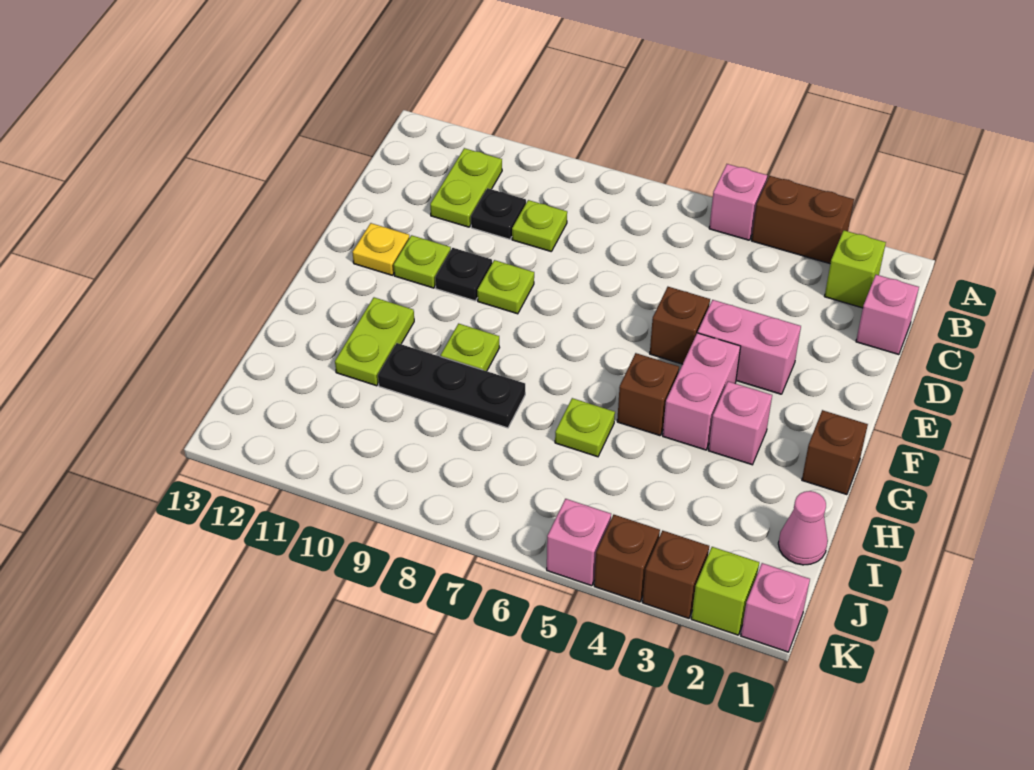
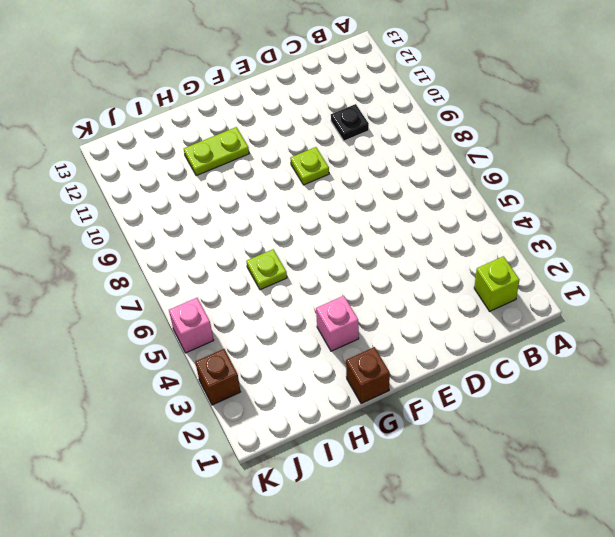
none -> brown 1x2 brick [752,176,854,264]
none -> pink 1x1 brick [709,164,767,240]
none -> lime 1x2 plate [430,148,502,227]

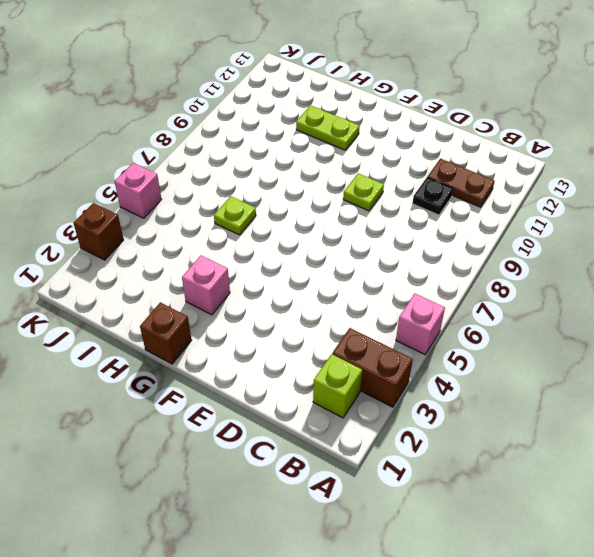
brown 1x2 brick [332,328,413,407] -> brown 1x2 brick turned to [752,176,854,264]
brown 1x2 plate [427,159,494,207] -> lime 1x2 plate [430,148,502,227]
none -> pink 1x1 brick [856,275,919,355]
none -> lime 1x1 plate [512,200,567,251]
none -> pink 1x2 brick [698,300,801,394]

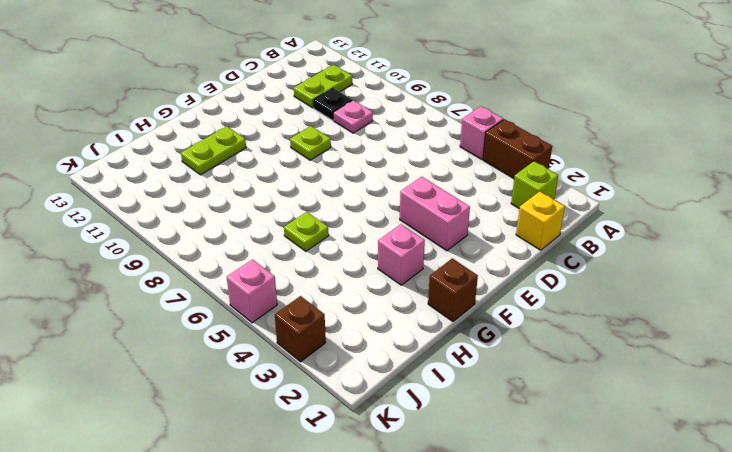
yellow 1x1 brick [516,191,565,250] -> pink 1x1 brick [856,275,919,355]
pink 1x1 plate [333,100,373,133] -> lime 1x1 plate [512,200,567,251]
none -> brown 1x1 brick [650,287,710,364]
none -> black 1x1 plate [435,248,492,301]
none -> lime 1x1 plate [394,235,451,288]

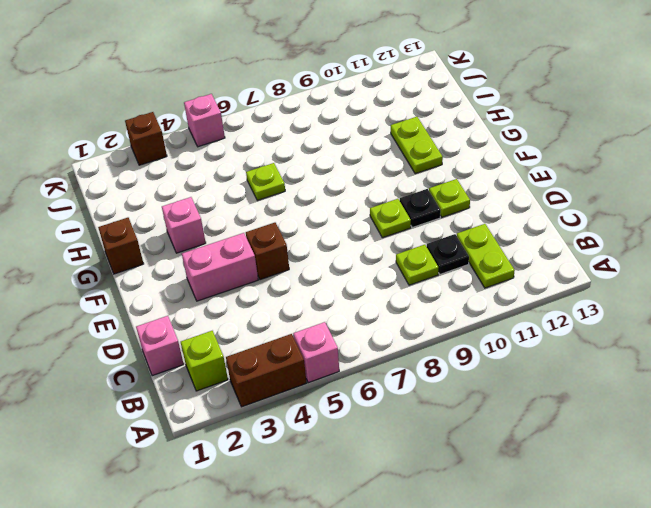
none -> yellow 1x1 plate [352,223,409,275]
none -> pink 1x2 brick [663,333,741,450]
none -> brown 1x1 brick [617,353,679,436]

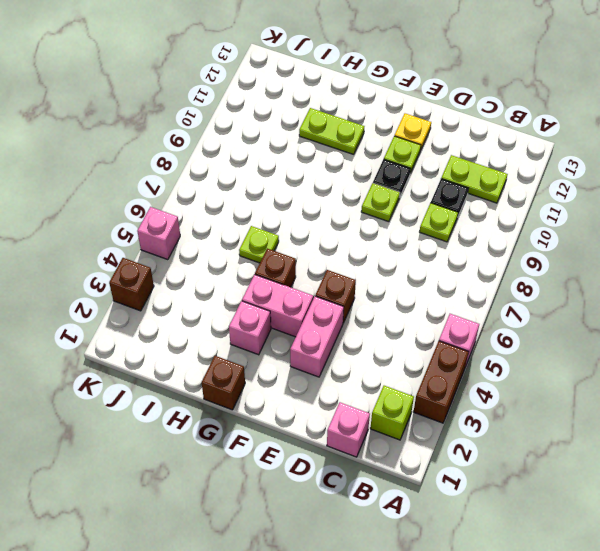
none -> lime 1x1 plate [441,324,500,371]
none -> black 1x3 plate [378,343,525,428]
none -> pink 1x1 cone [778,491,828,565]

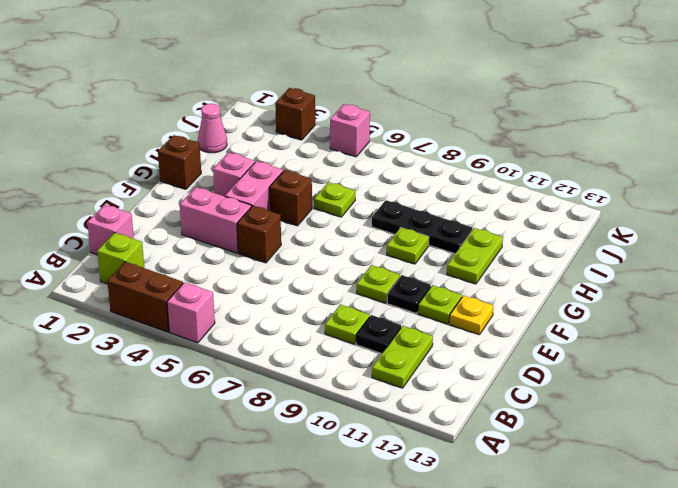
none -> pink 1x1 brick [741,563,810,652]
none -> lime 1x1 brick [691,547,759,635]
none -> brown 1x1 brick [594,515,660,602]

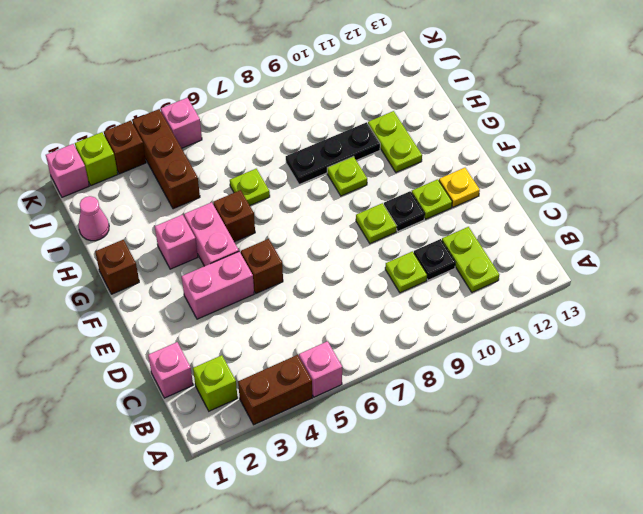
brown 1x3 brick [132,109,200,209] -> brown 1x1 brick [594,515,660,602]

